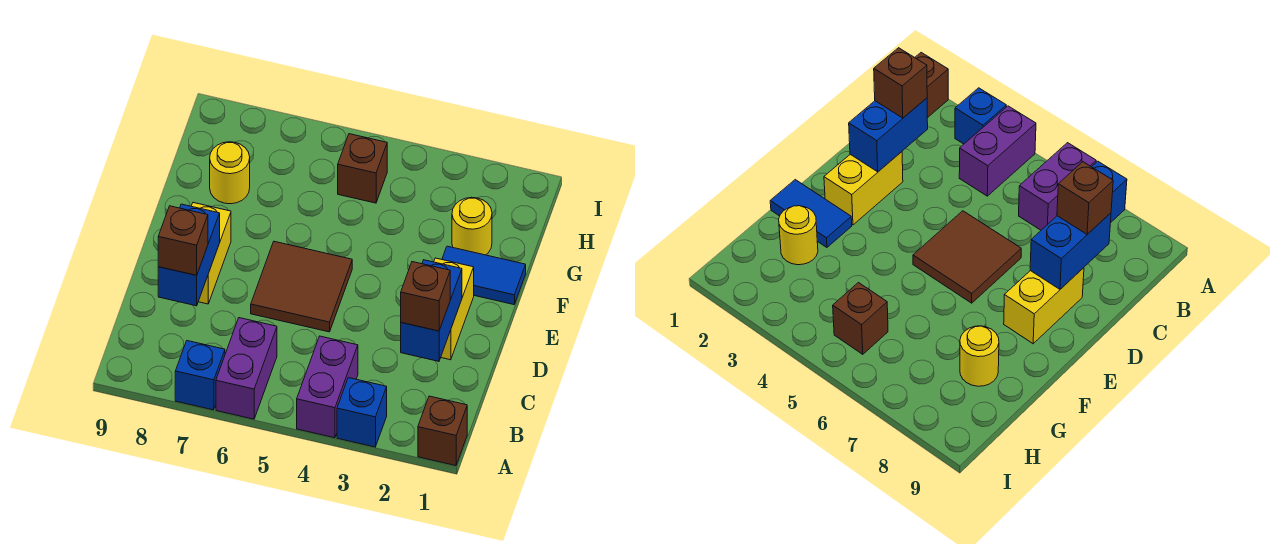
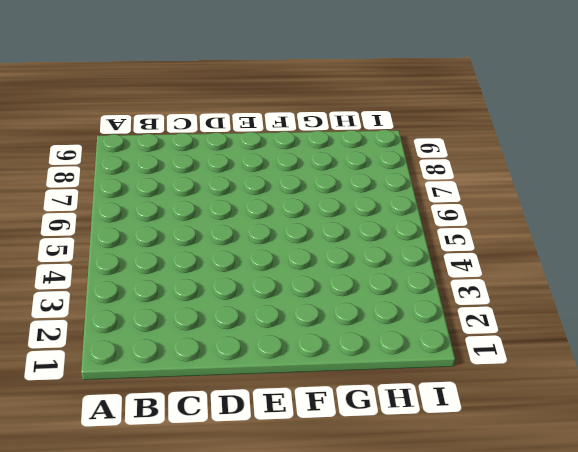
none -> brown 1x1 brick [418,396,467,466]
none -> blue 1x1 brick [337,378,387,447]
none -> purple 1x2 brick [297,336,358,438]

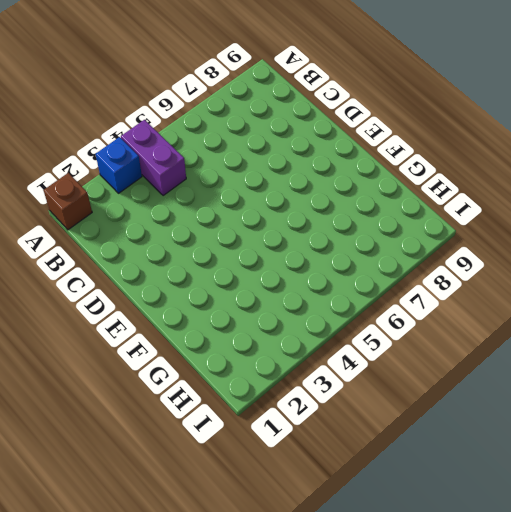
none -> purple 1x2 brick [216,318,277,419]
none -> blue 1x1 brick [175,341,225,410]
none -> yellow 1x2 brick [434,258,474,360]

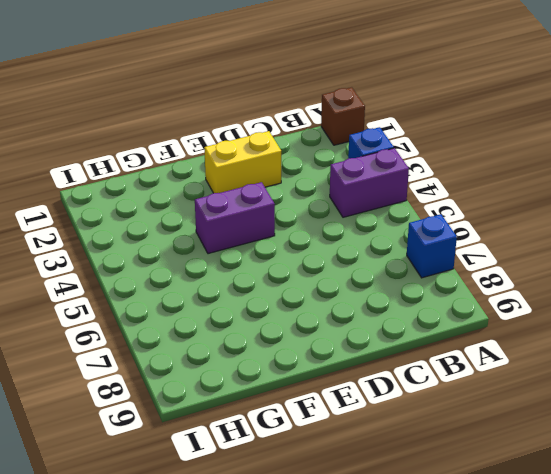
purple 1x2 brick [195,182,275,254] -> purple 1x2 brick moved to [216,318,277,419]
none -> brown 2x2 tile [251,241,352,332]
none -> yellow 1x2 brick [192,203,231,304]
none -> blue 1x2 tile [442,246,526,305]

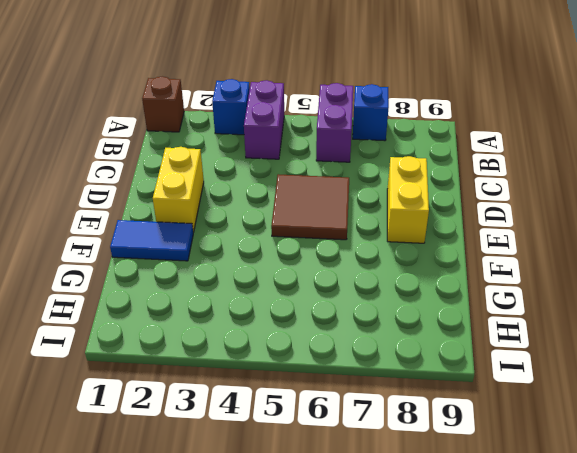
none -> yellow 1x1 round brick [452,197,492,255]
none -> yellow 1x1 round brick [210,142,250,204]
none -> brown 1x1 brick [338,134,387,203]

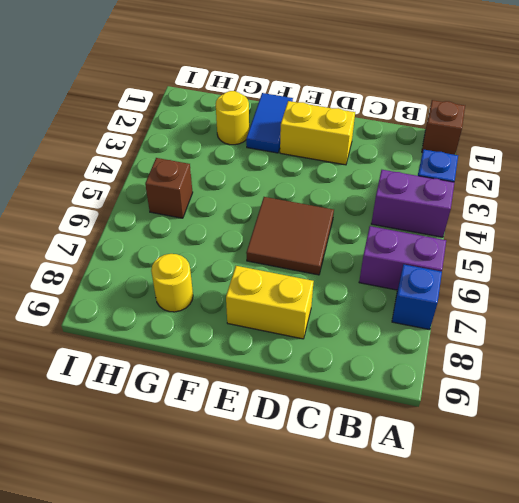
none -> blue 1x2 brick [401,260,462,361]
none -> blue 1x2 brick [158,204,220,306]
none -> brown 1x1 brick [401,262,450,331]

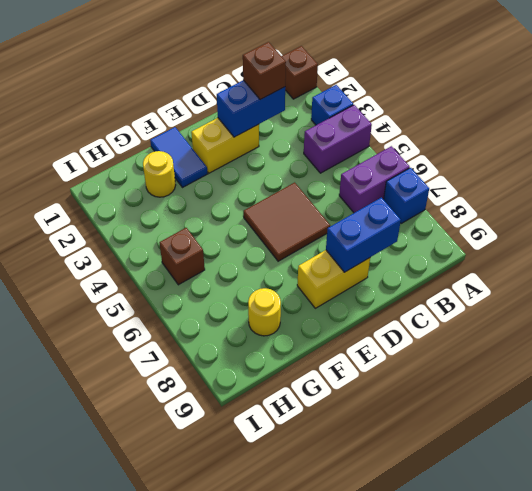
none -> brown 1x1 brick [158,206,208,275]

